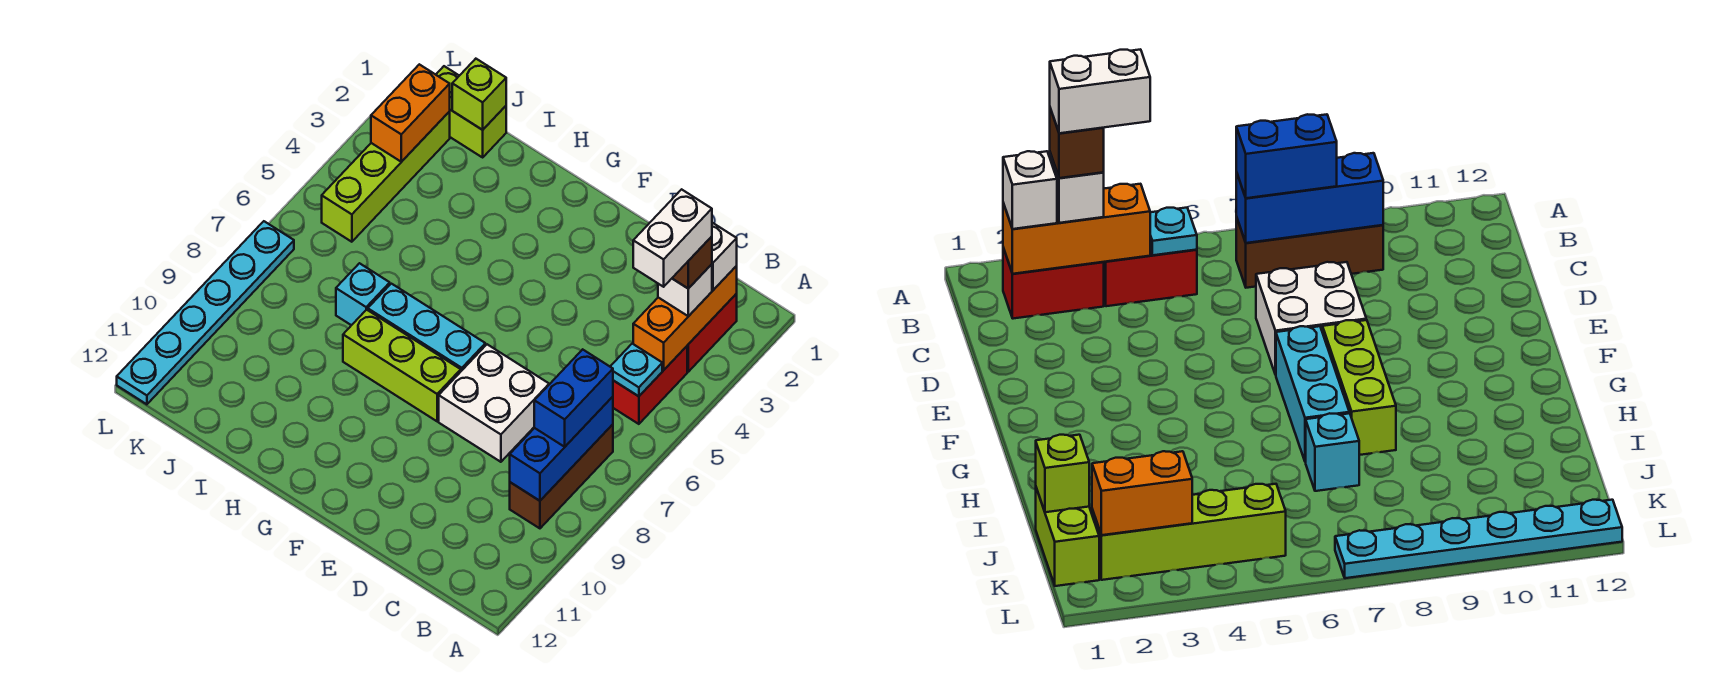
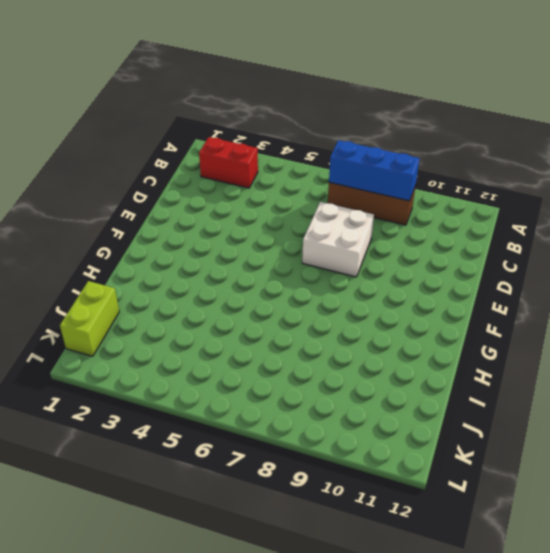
none -> red 1x2 brick [613,346,687,424]
none -> cyan 1x3 brick [368,284,485,371]
none -> lime 1x3 brick [343,310,461,421]

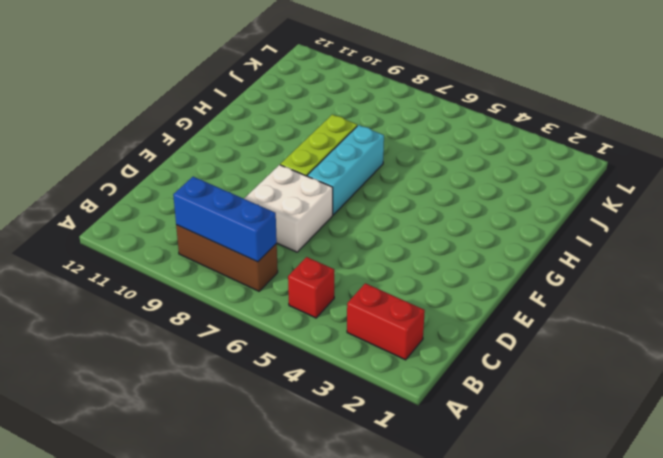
red 1x1 brick [288,257,334,318] -> red 1x2 brick [613,346,687,424]
none -> cyan 1x1 brick [336,263,390,325]
none -> lime 1x2 brick [436,66,506,157]
none -> lime 1x4 brick [322,111,450,242]

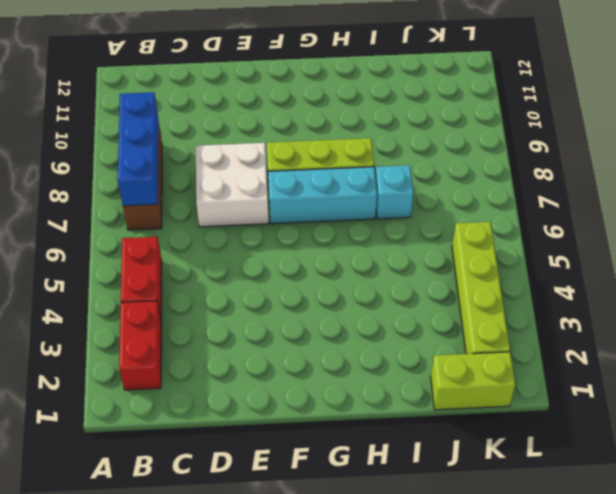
none -> cyan 1x6 plate [117,221,294,404]
none -> orange 1x3 brick [633,266,737,370]
none -> cyan 1x1 plate [610,344,662,396]

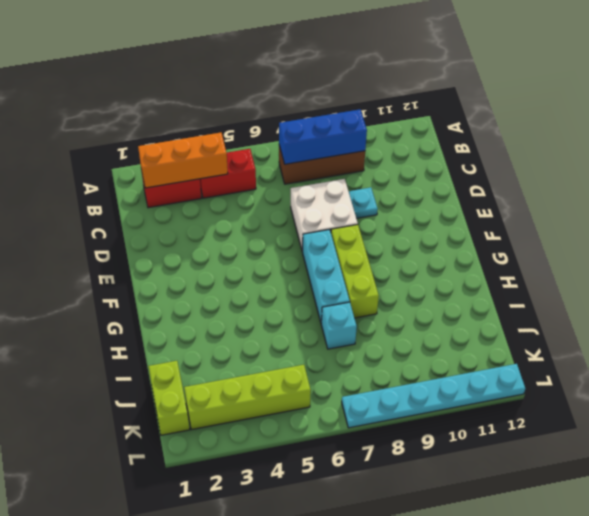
cyan 1x1 plate [349,187,378,218] -> cyan 1x1 plate moved to [610,344,662,396]
none -> lime 1x1 brick [452,59,506,130]
none -> orange 1x2 brick [371,64,450,162]
none -> white 1x1 brick [712,223,737,290]

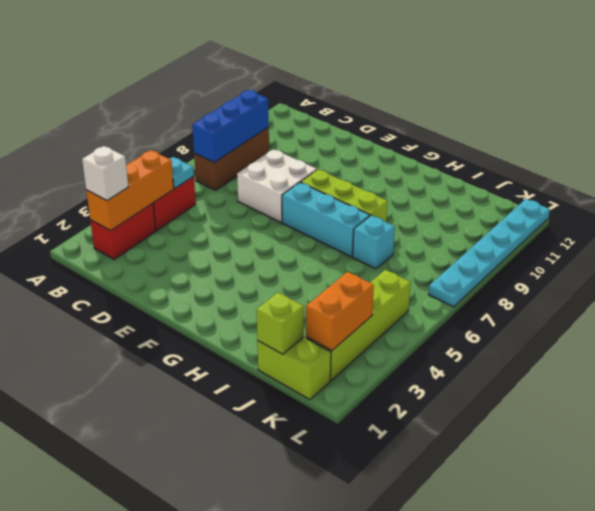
none -> white 1x1 brick [658,264,712,316]
none -> blue 1x2 brick [534,349,613,447]
none -> brown 1x1 brick [672,237,712,289]

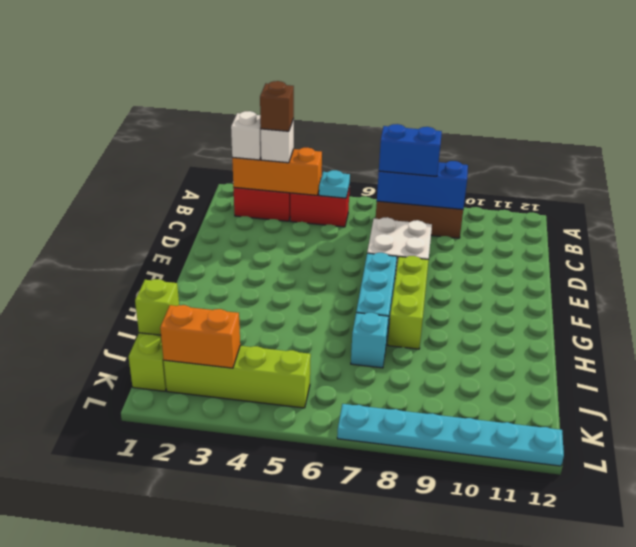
none -> white 1x2 brick [633,189,712,287]

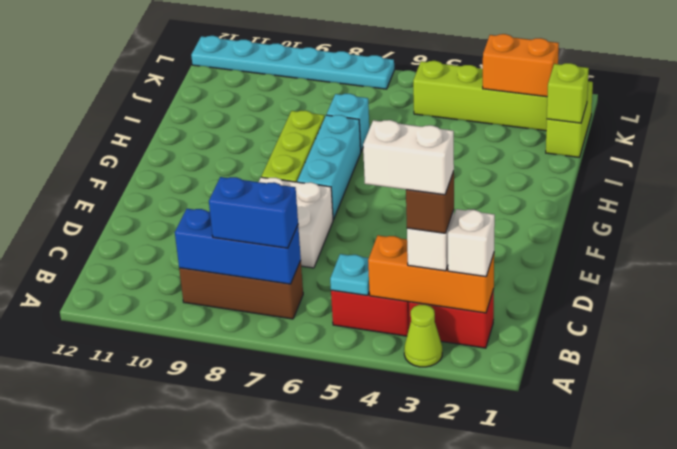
lime 1x1 cone [404,304,442,367] -> none

